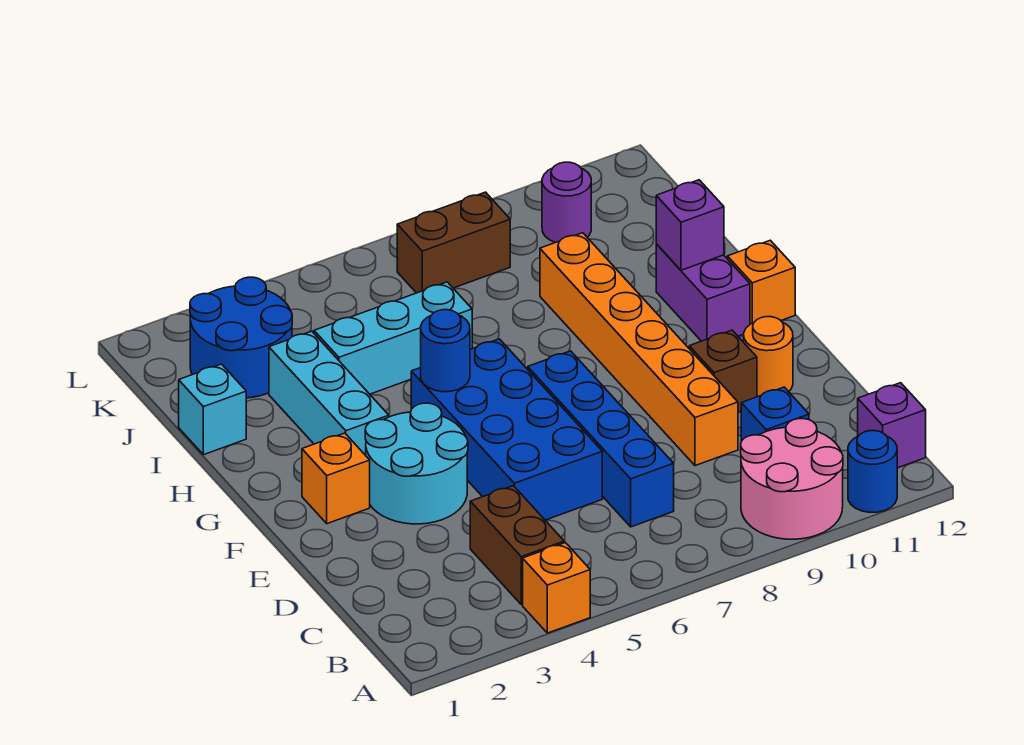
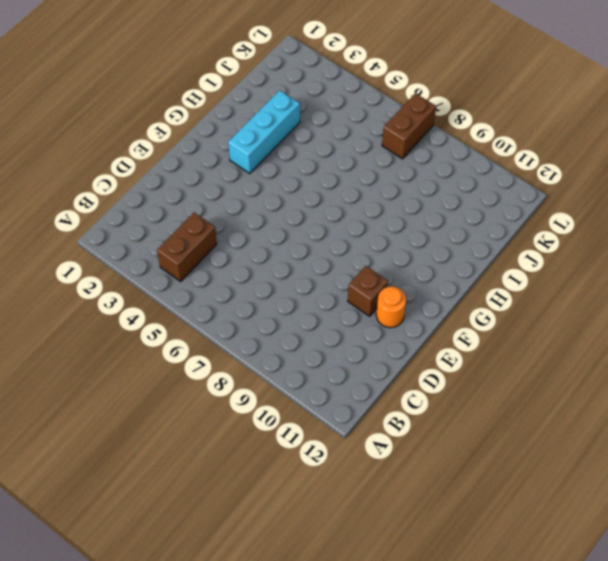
brown 1x2 brick [382,93,436,159] -> brown 1x2 brick turned to [397,192,510,293]
none -> orange 1x1 brick [523,543,590,633]
none -> pink 2x2 round brick [741,419,843,539]
none -> blue 1x1 round brick [848,431,897,512]

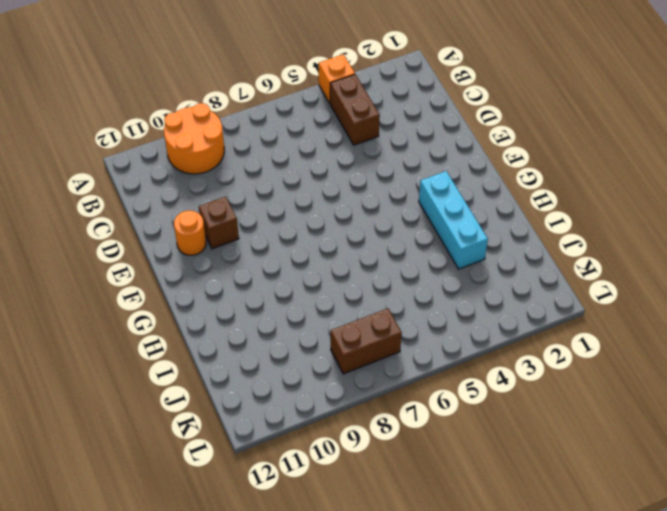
orange 2x2 round brick [164,103,224,174] -> pink 2x2 round brick [741,419,843,539]
none -> blue 1x1 round brick [848,431,897,512]
none -> purple 1x1 brick [858,383,926,468]
none -> blue 1x4 brick [528,351,674,527]

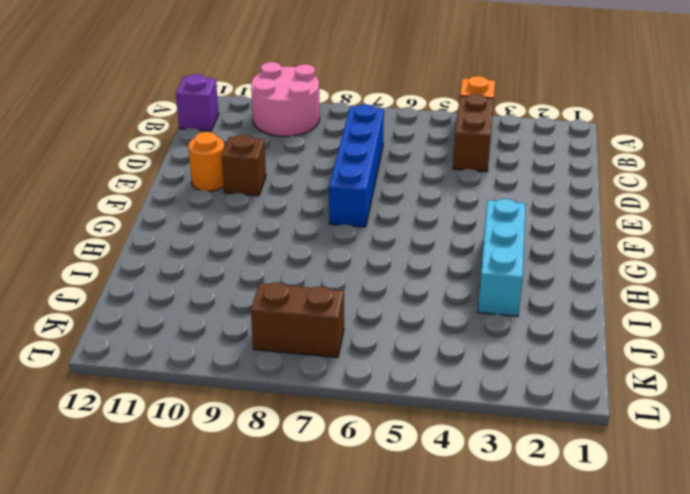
none -> blue 1x1 round brick [848,431,897,512]
none -> blue 1x1 brick [741,387,809,441]
none -> blue 2x4 brick [411,339,602,520]

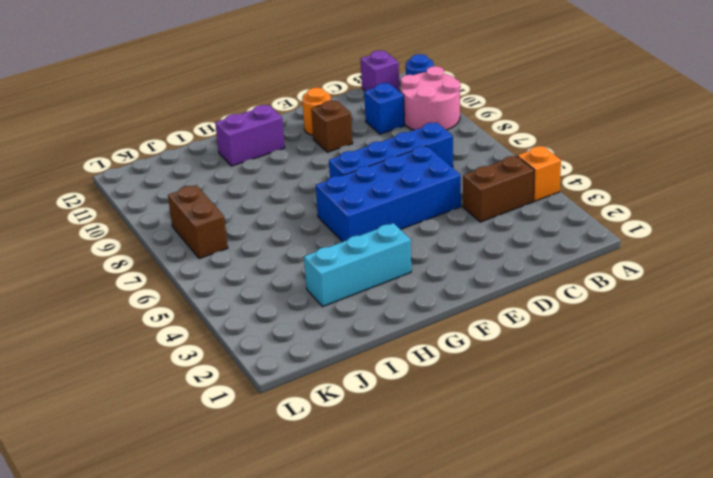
none -> orange 1x6 brick [540,233,738,466]
none -> cyan 2x2 round brick [365,403,468,524]
none -> orange 1x1 brick [302,433,370,524]

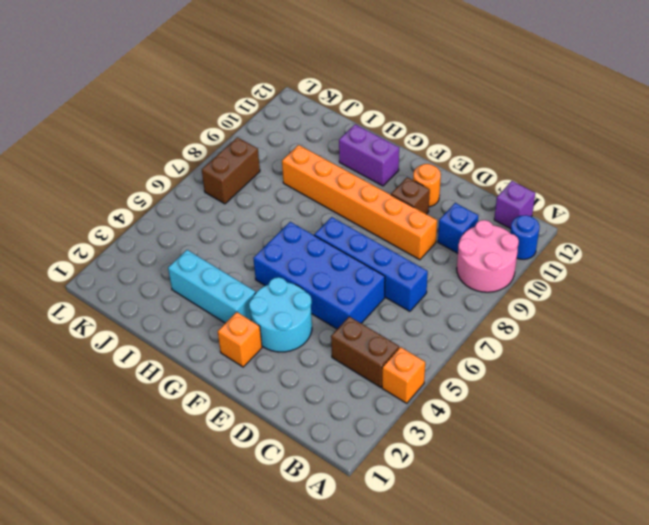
none -> orange 1x1 brick [727,240,795,324]
none -> cyan 1x1 brick [179,364,246,455]
none -> cyan 1x3 brick [314,282,472,394]

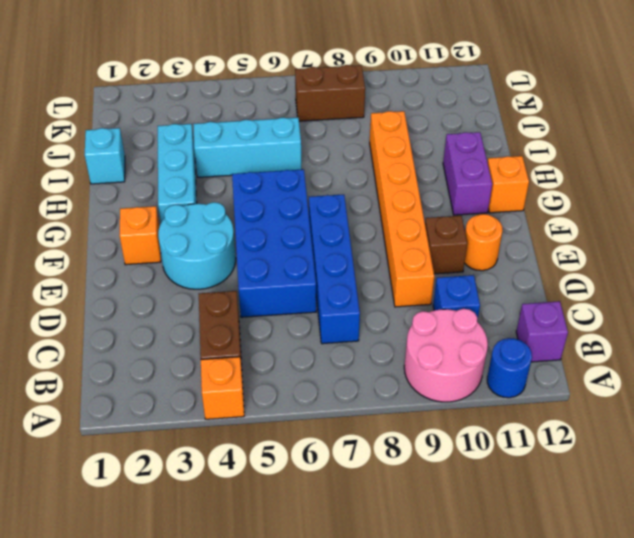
none -> blue 2x2 round brick [190,277,292,398]
none -> purple 1x1 round brick [542,162,591,243]
none -> blue 1x1 round brick [421,310,470,392]

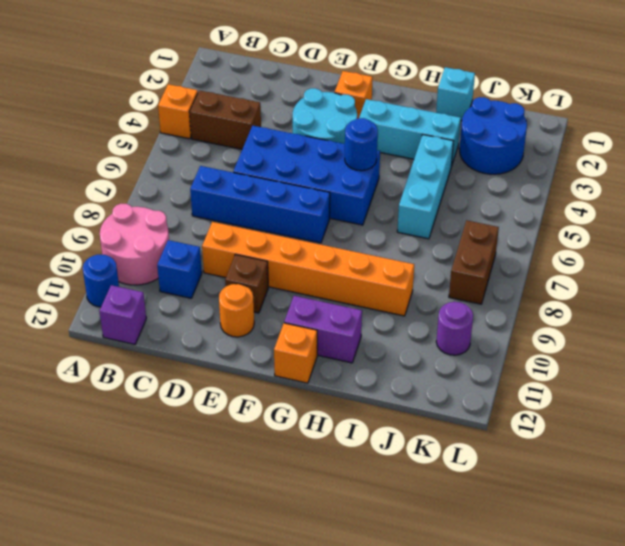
none -> purple 1x1 brick [656,180,724,270]

